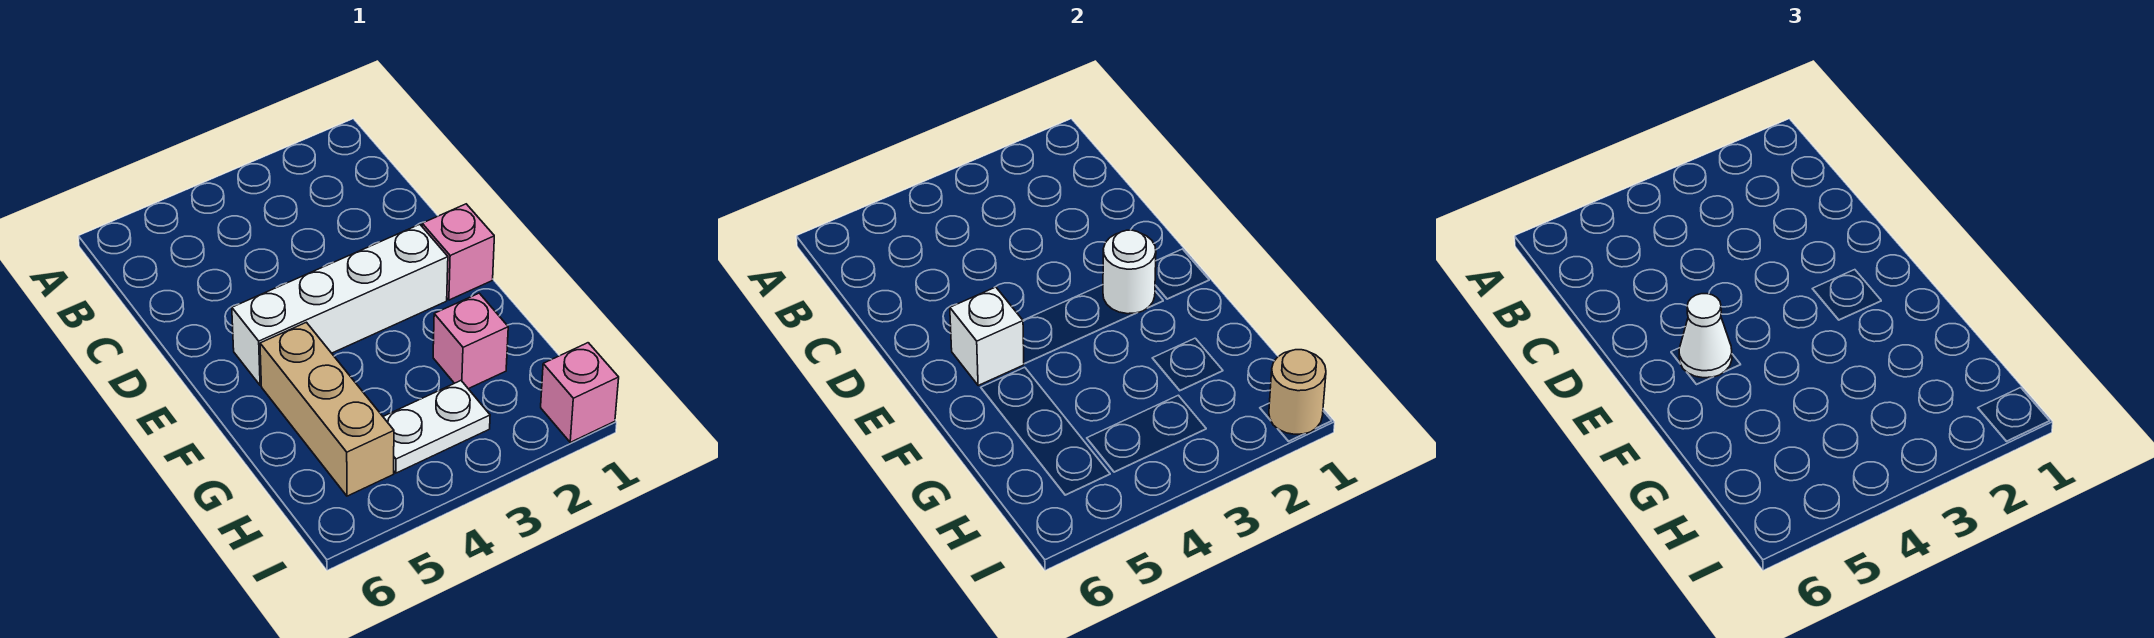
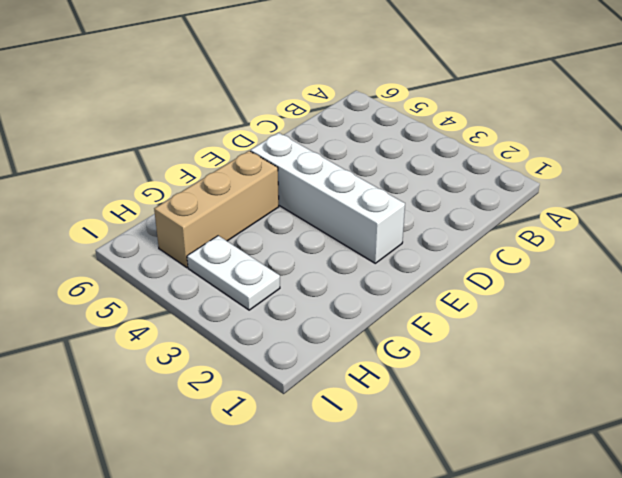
none -> pink 1x1 brick [422,204,494,300]
none -> pink 1x1 brick [433,293,508,389]

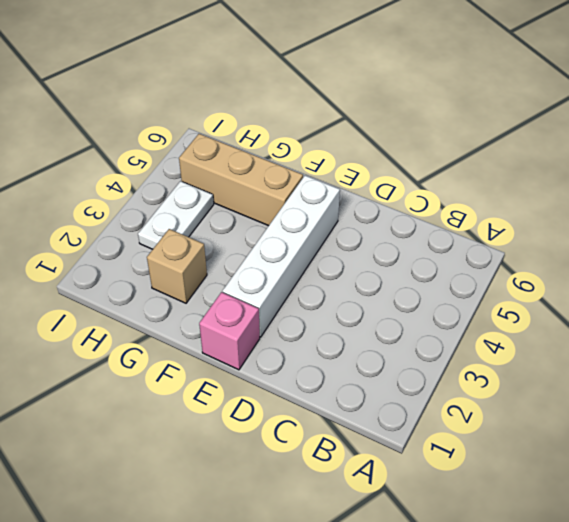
tan 1x1 brick [147,229,207,303] -> pink 1x1 brick [433,293,508,389]
none -> pink 1x1 brick [541,343,619,442]
none -> white 1x1 round brick [1103,230,1156,314]

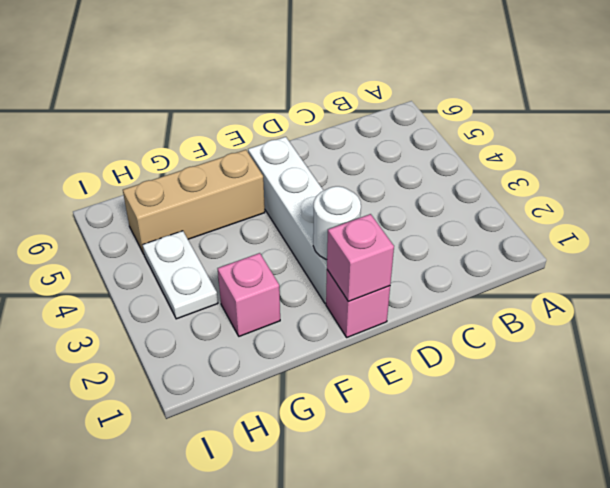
pink 1x1 brick [327,214,394,302] -> pink 1x1 brick moved to [541,343,619,442]
none -> white 1x1 brick [950,287,1024,386]
none -> tan 1x1 round brick [1269,350,1326,434]

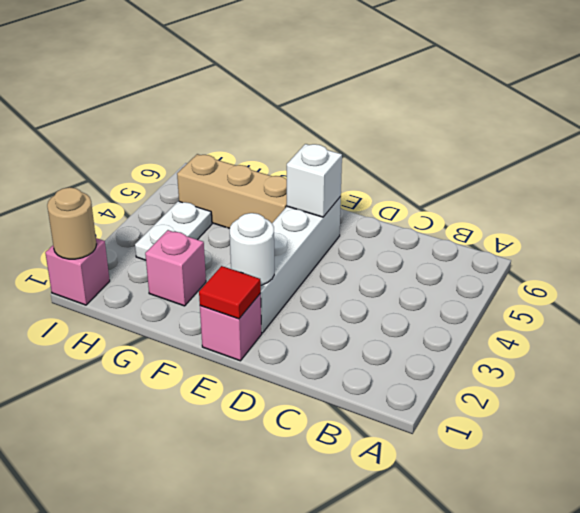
red 1x1 tile [199,266,261,319] -> none
none -> white 1x1 cone [1679,294,1732,378]

